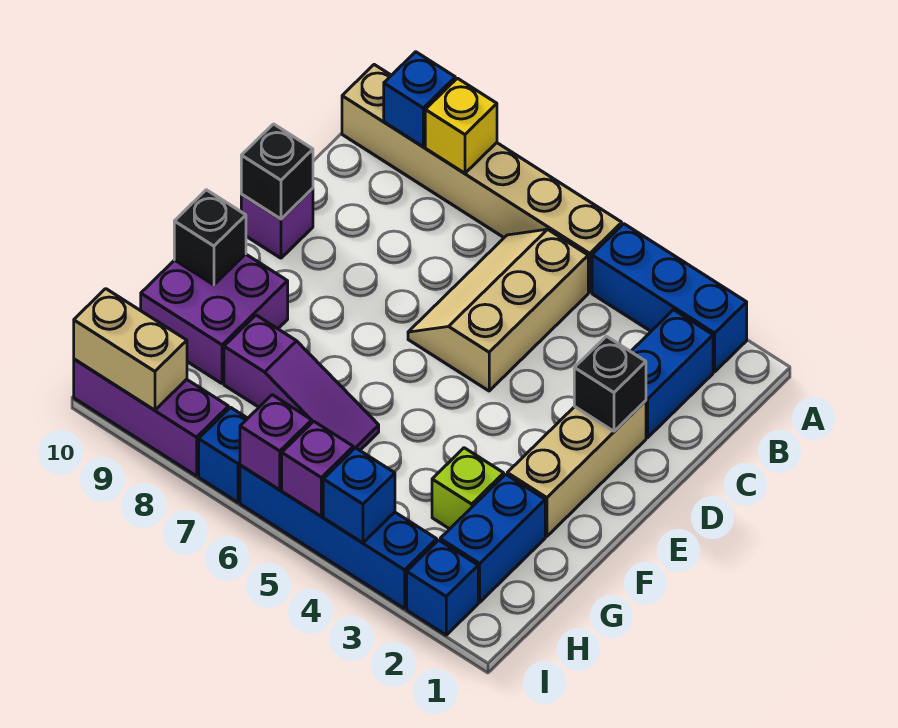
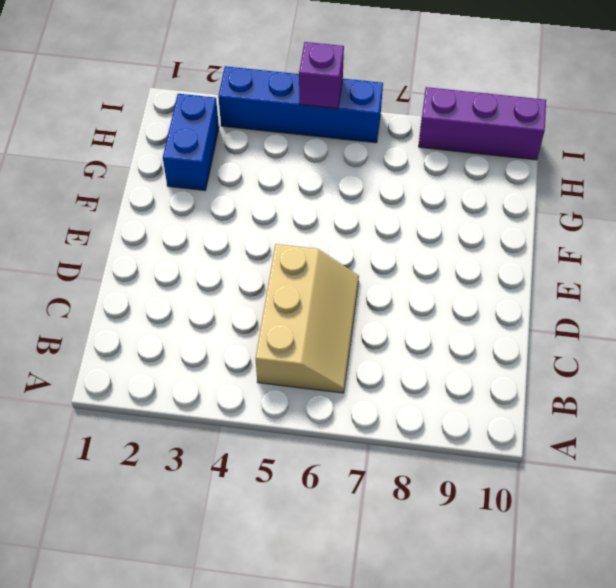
none -> blue 1x3 brick [592,224,747,372]
none -> tan 1x6 brick [342,65,622,292]
none -> blue 1x2 brick [631,310,713,438]

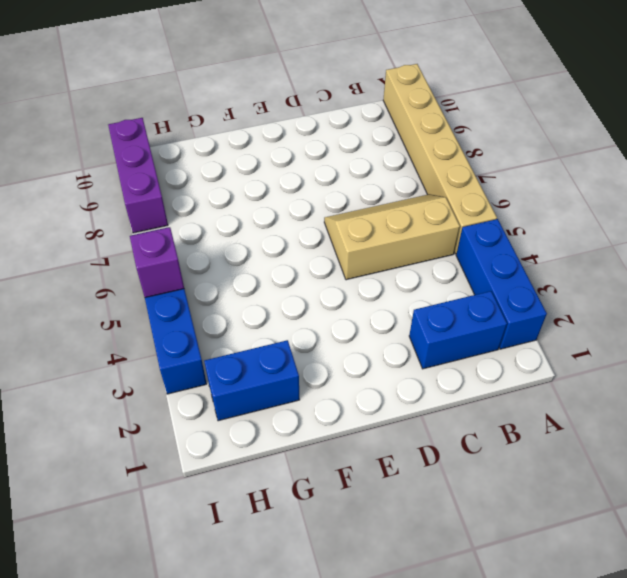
none -> tan 1x3 brick [507,401,646,536]
none -> purple 1x1 brick [241,188,313,258]
none -> purple 2x2 brick [141,254,288,383]

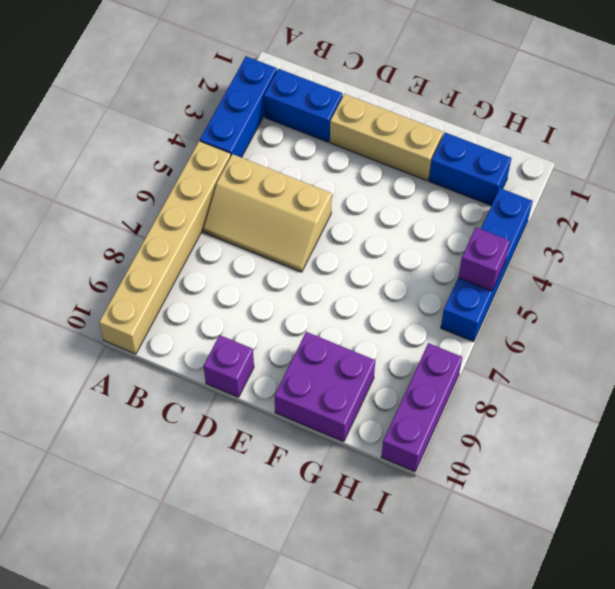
none -> lime 1x1 brick [432,448,504,529]
none -> purple 1x3 slope [224,315,379,450]
none -> blue 1x1 brick [407,540,478,635]

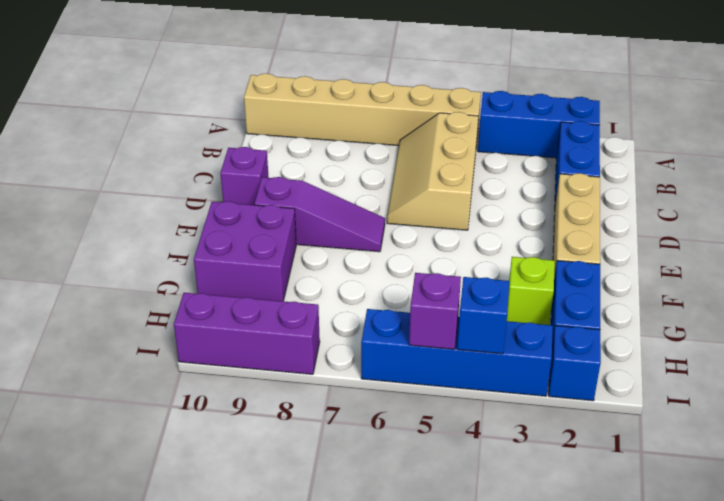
purple 1x3 slope [254,177,385,252] -> purple 1x3 slope moved to [224,315,379,450]
none -> blue 1x1 brick [199,408,248,502]
none -> yellow 1x1 brick [425,78,497,173]
none -> blue 1x1 brick [384,52,455,147]

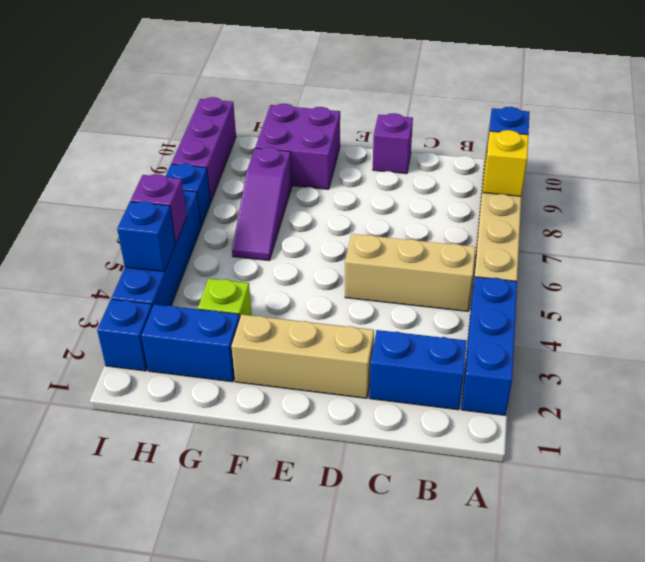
none -> black 1x1 brick [574,336,646,431]
none -> black 1x1 brick [241,124,313,219]
none -> black 1x1 brick [174,190,246,285]

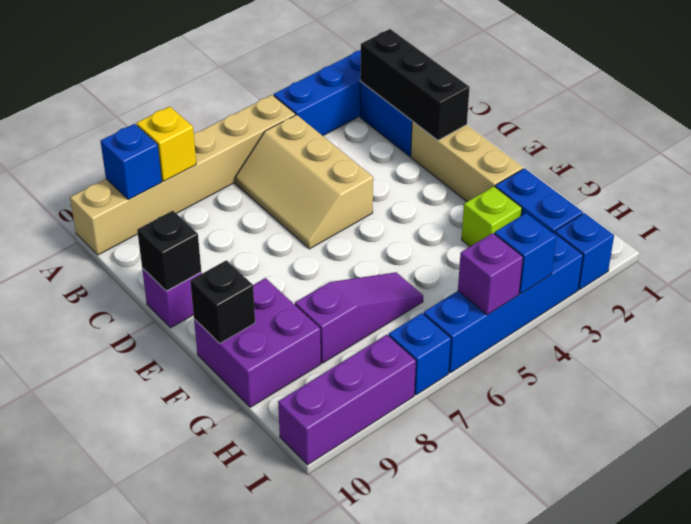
black 1x3 brick [360,29,470,140] -> black 1x1 brick [574,336,646,431]
none -> purple 1x1 brick [240,395,312,490]
none -> tan 1x2 brick [74,289,187,410]

